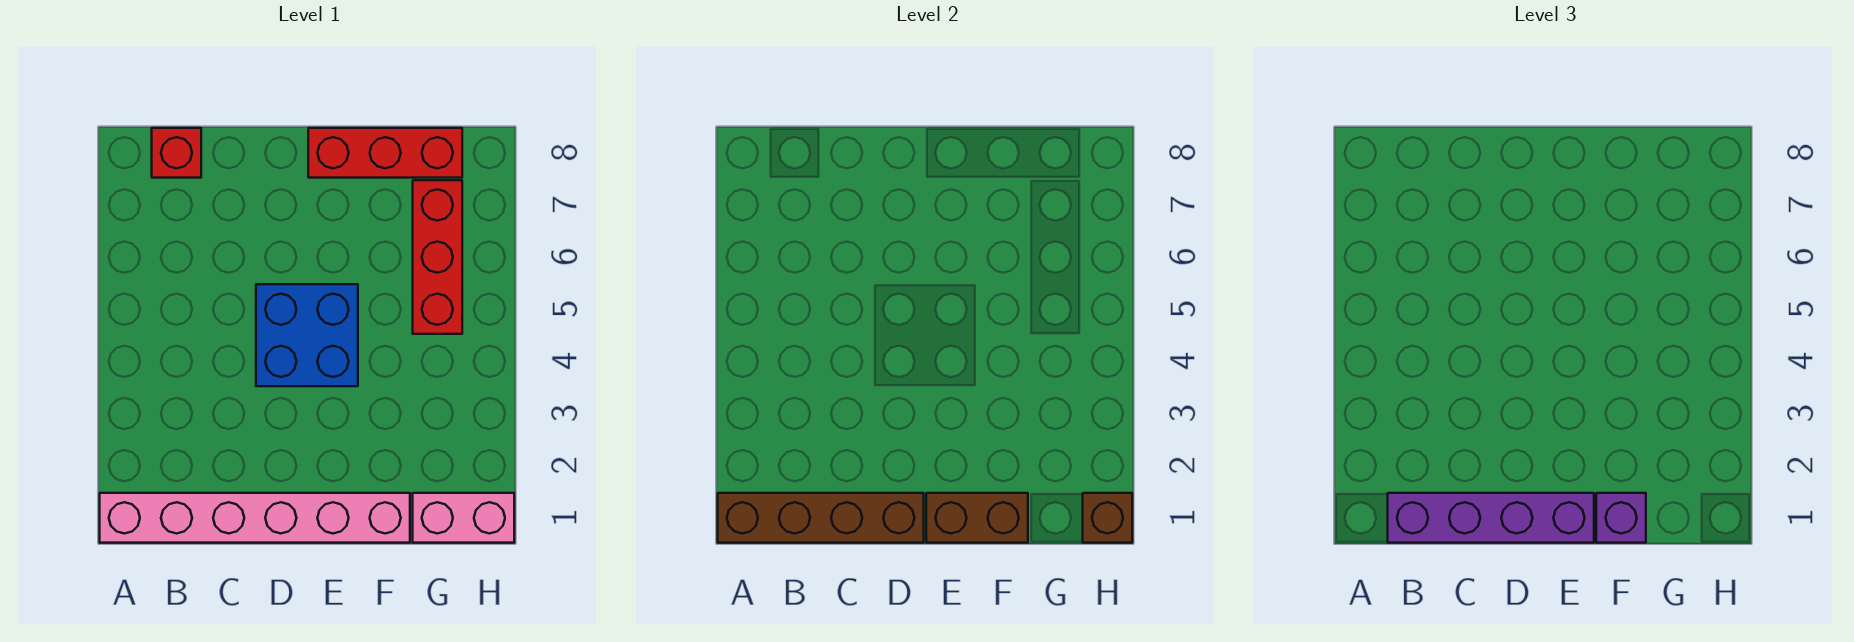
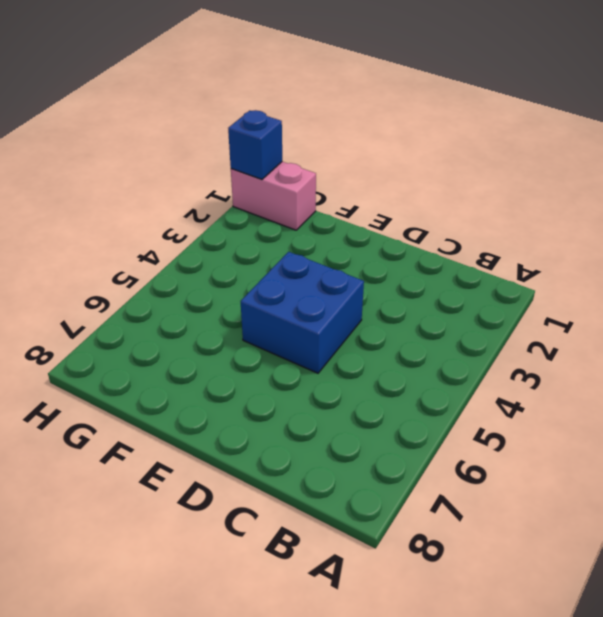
blue 1x1 brick [228,110,282,180] -> brown 1x1 brick [1083,493,1132,543]
none -> pink 1x6 brick [100,493,410,543]
none -> red 1x1 brick [152,128,201,178]

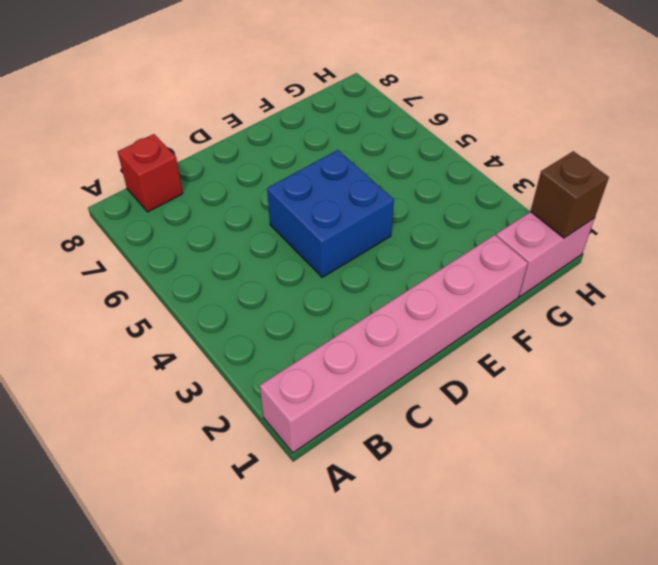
none -> red 1x3 brick [308,128,462,178]
none -> red 1x3 brick [413,180,462,334]

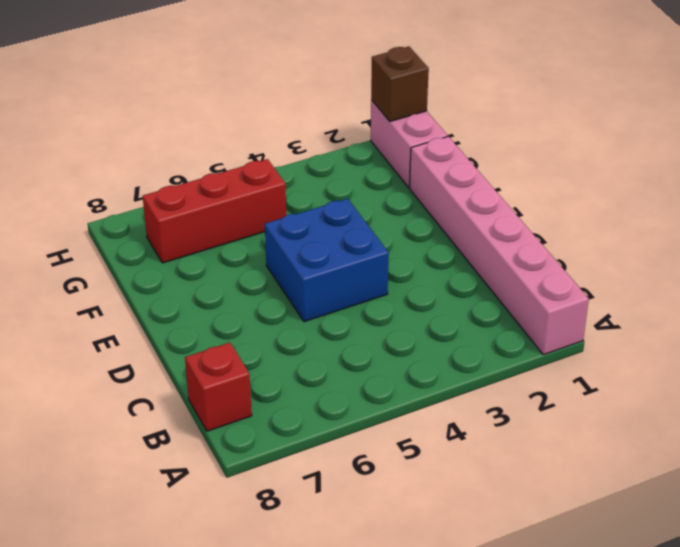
none -> red 1x3 brick [308,128,462,178]
none -> brown 1x4 brick [718,493,924,543]

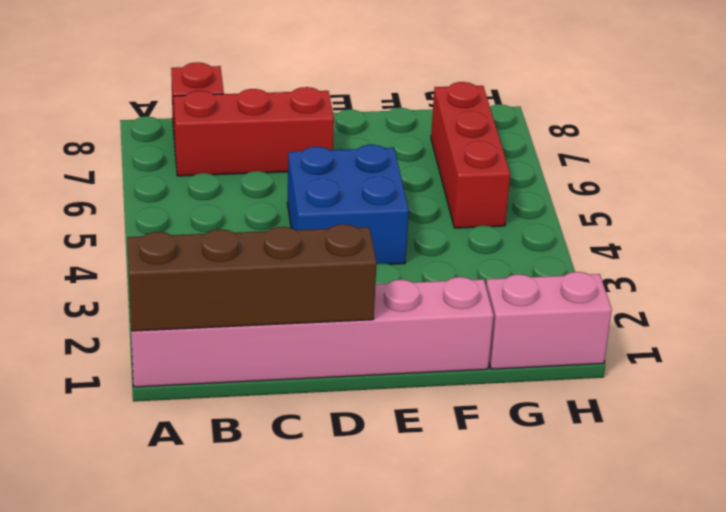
red 1x3 brick [174,87,334,176] -> red 1x3 brick moved to [308,128,462,178]
none -> brown 1x2 brick [926,493,1028,543]
none -> brown 1x1 brick [1083,493,1132,543]

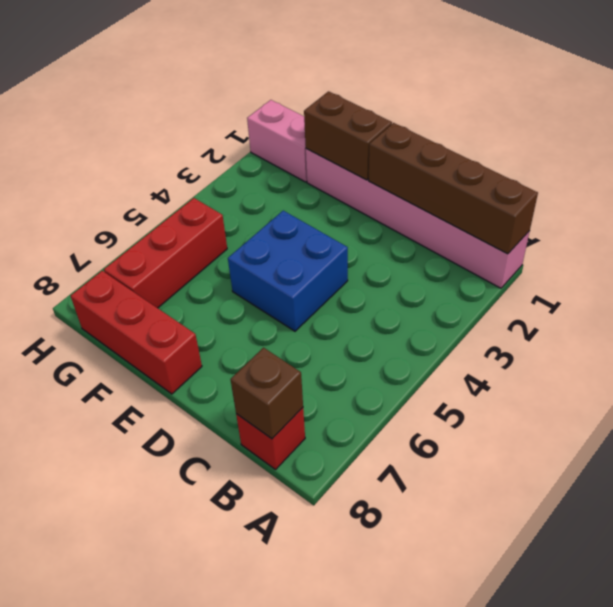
brown 1x1 brick [230,348,303,439] -> brown 1x1 brick moved to [1083,493,1132,543]
none -> purple 1x4 brick [1388,493,1594,543]
none -> purple 1x1 brick [1596,493,1646,543]

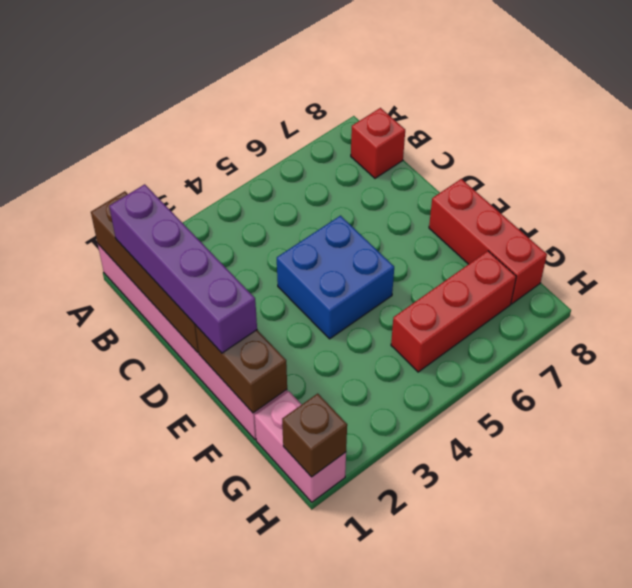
none -> purple 1x1 brick [1596,493,1646,543]

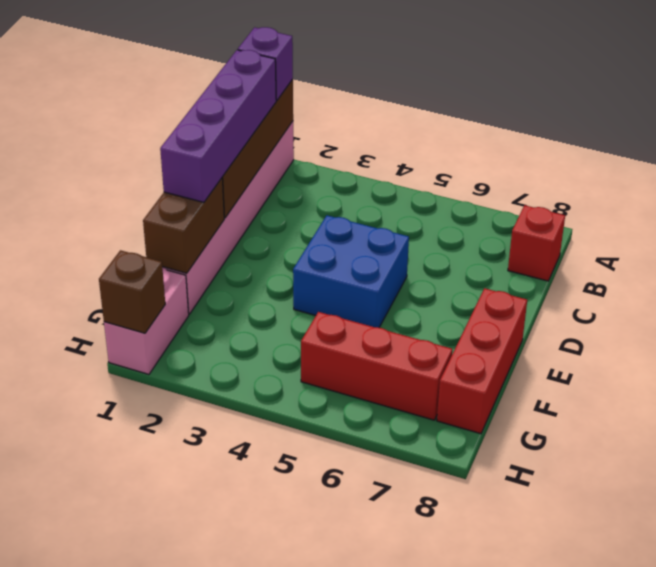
purple 1x1 brick [238,27,293,101] -> purple 1x1 brick moved to [1596,493,1646,543]

